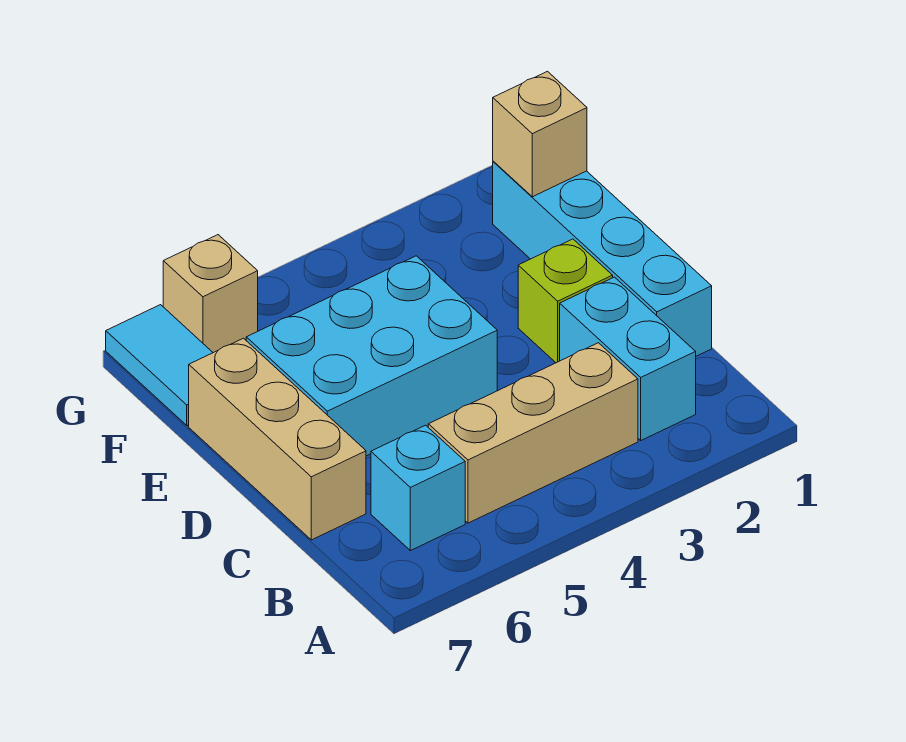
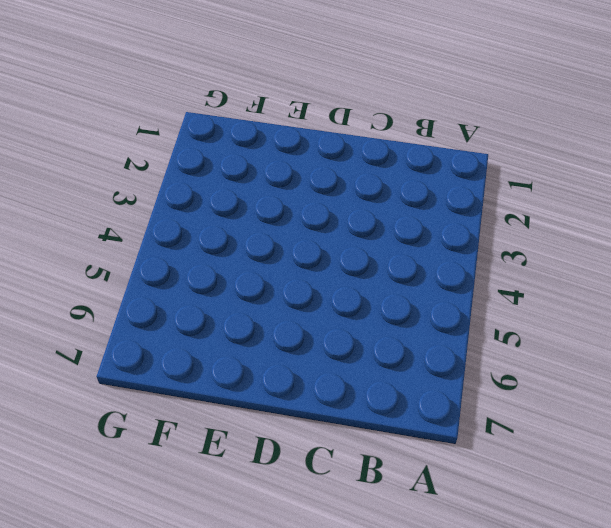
none -> cyan 1x2 brick [560,277,696,440]
none -> tan 1x3 brick [428,343,638,523]

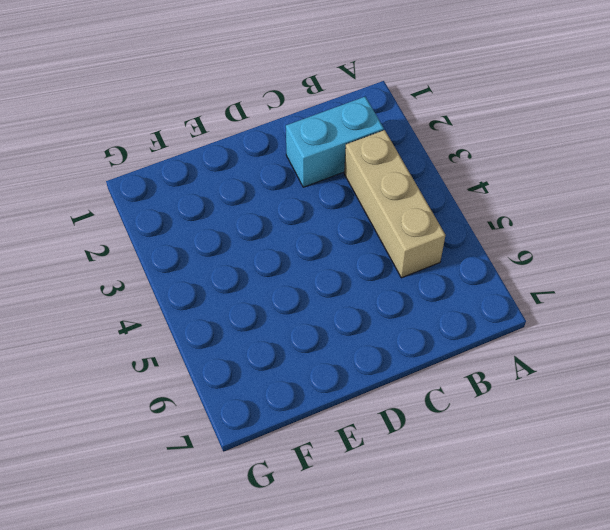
none -> cyan 1x1 brick [371,425,465,551]
none -> cyan 1x4 brick [493,161,712,356]

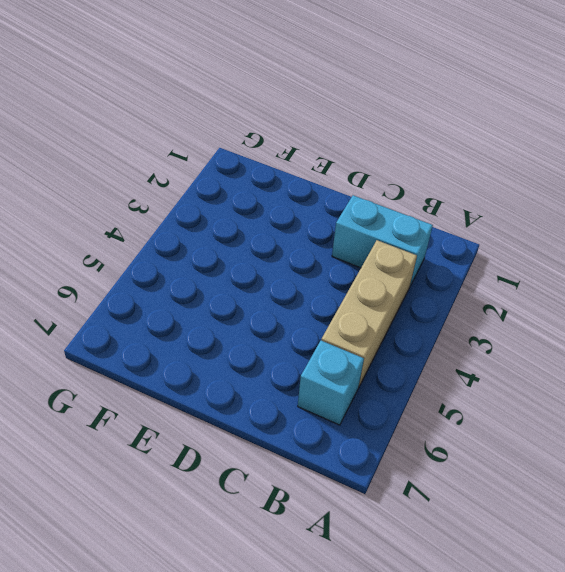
none -> cyan 1x4 brick [493,161,712,356]
none -> tan 1x3 brick [189,338,366,540]

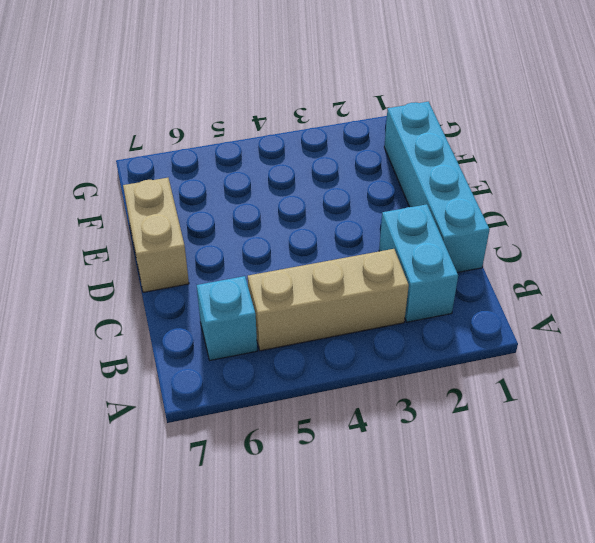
tan 1x2 brick [123,178,189,292] -> tan 1x3 brick [189,338,366,540]
none -> lime 1x1 brick [518,239,613,363]
none -> cyan 2x3 brick [246,256,497,456]

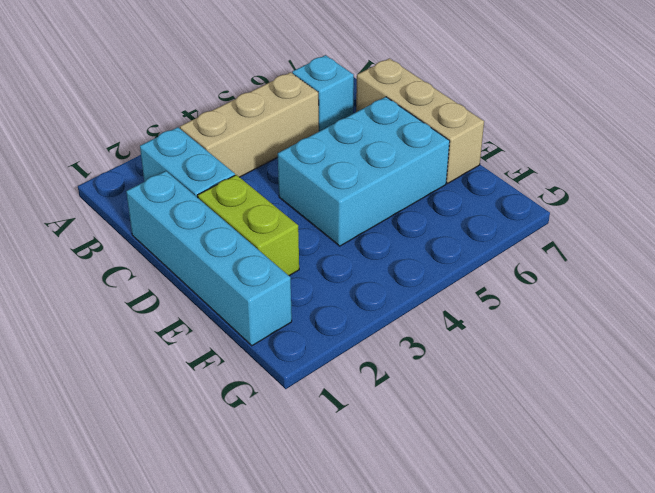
lime 1x2 brick [198,175,299,276] -> lime 1x1 brick [518,239,613,363]
none -> cyan 1x2 tile [106,305,213,425]
none -> tan 1x1 brick [163,235,258,353]

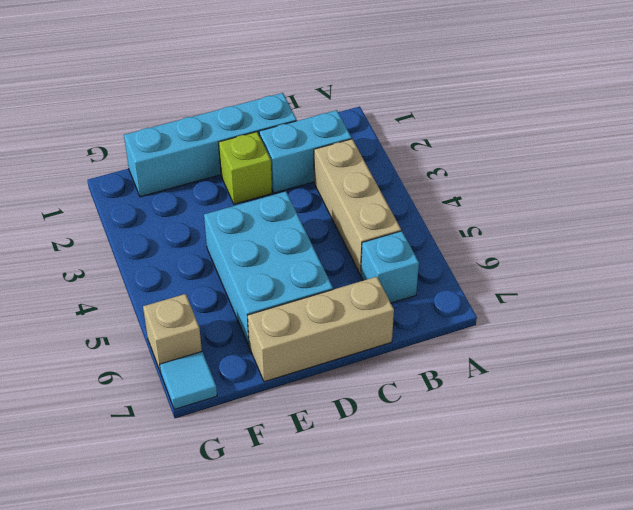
cyan 1x1 tile [160,352,217,410] -> cyan 1x2 tile [106,305,213,425]
none -> tan 1x1 brick [493,71,587,197]

